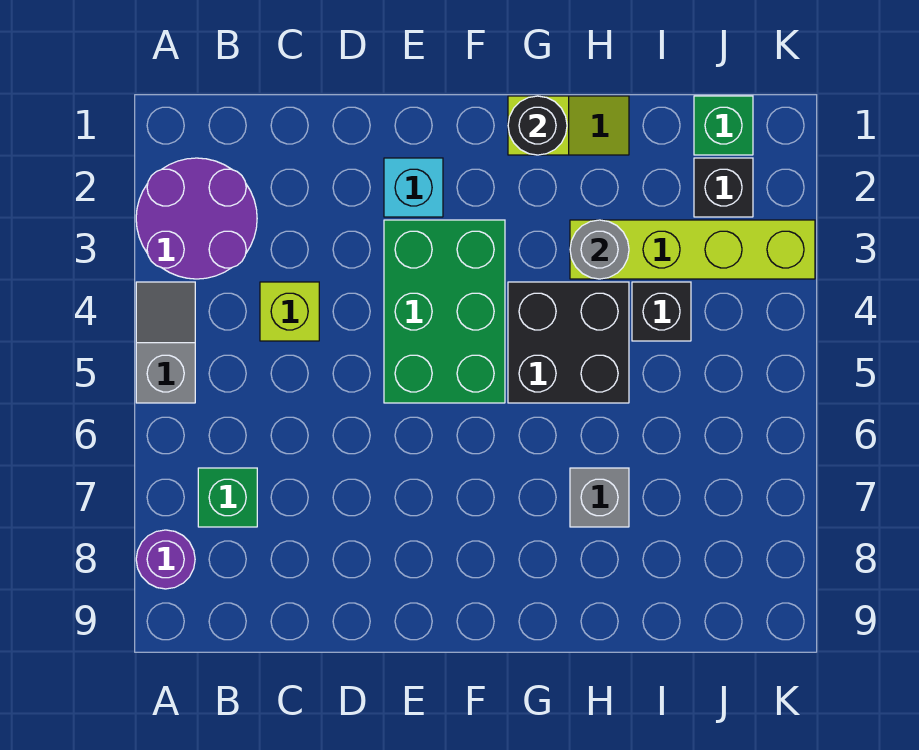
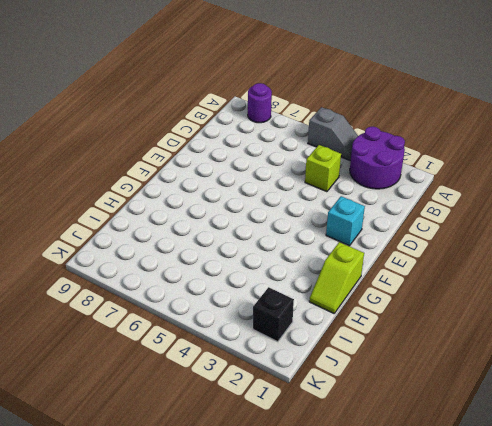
none -> green 1x1 brick [198,468,257,527]
none -> green 2x3 brick [384,220,505,403]
none -> black 2x2 brick [508,282,629,403]

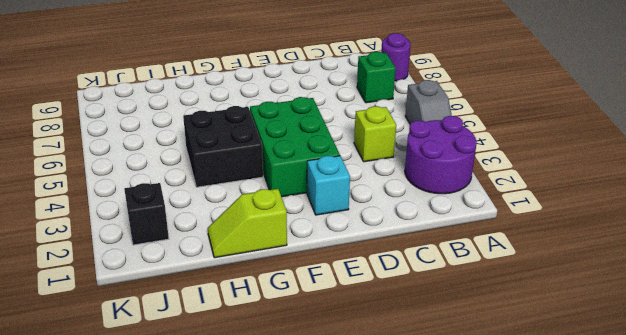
none -> lime 1x4 brick [570,220,815,279]
none -> grey 1x1 brick [570,468,629,527]
none -> black 1x1 brick [632,282,691,341]

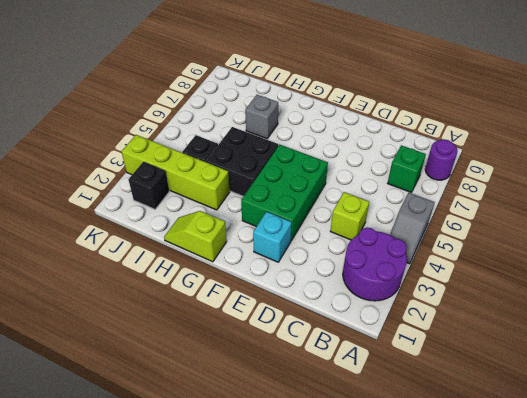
none -> green 1x1 brick [694,96,753,155]
none -> black 1x1 round brick [508,96,567,155]
none -> grey 1x1 round brick [570,220,629,279]

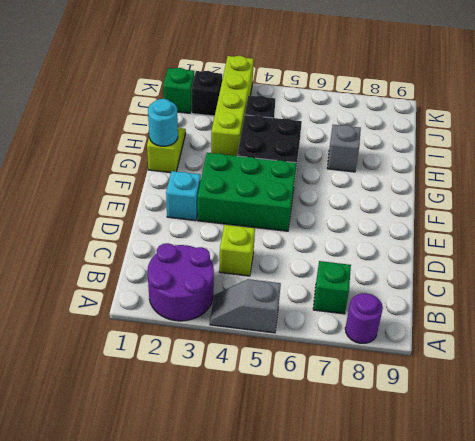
cyan 1x1 round brick [148,99,178,146] -> black 1x1 round brick [508,96,567,155]
none -> grey 1x1 round brick [570,220,629,279]

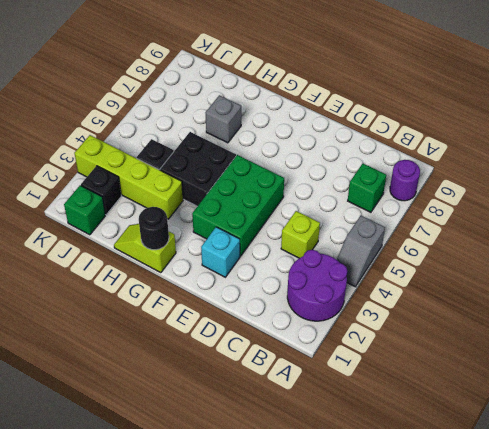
none -> grey 1x1 round brick [570,220,629,279]

